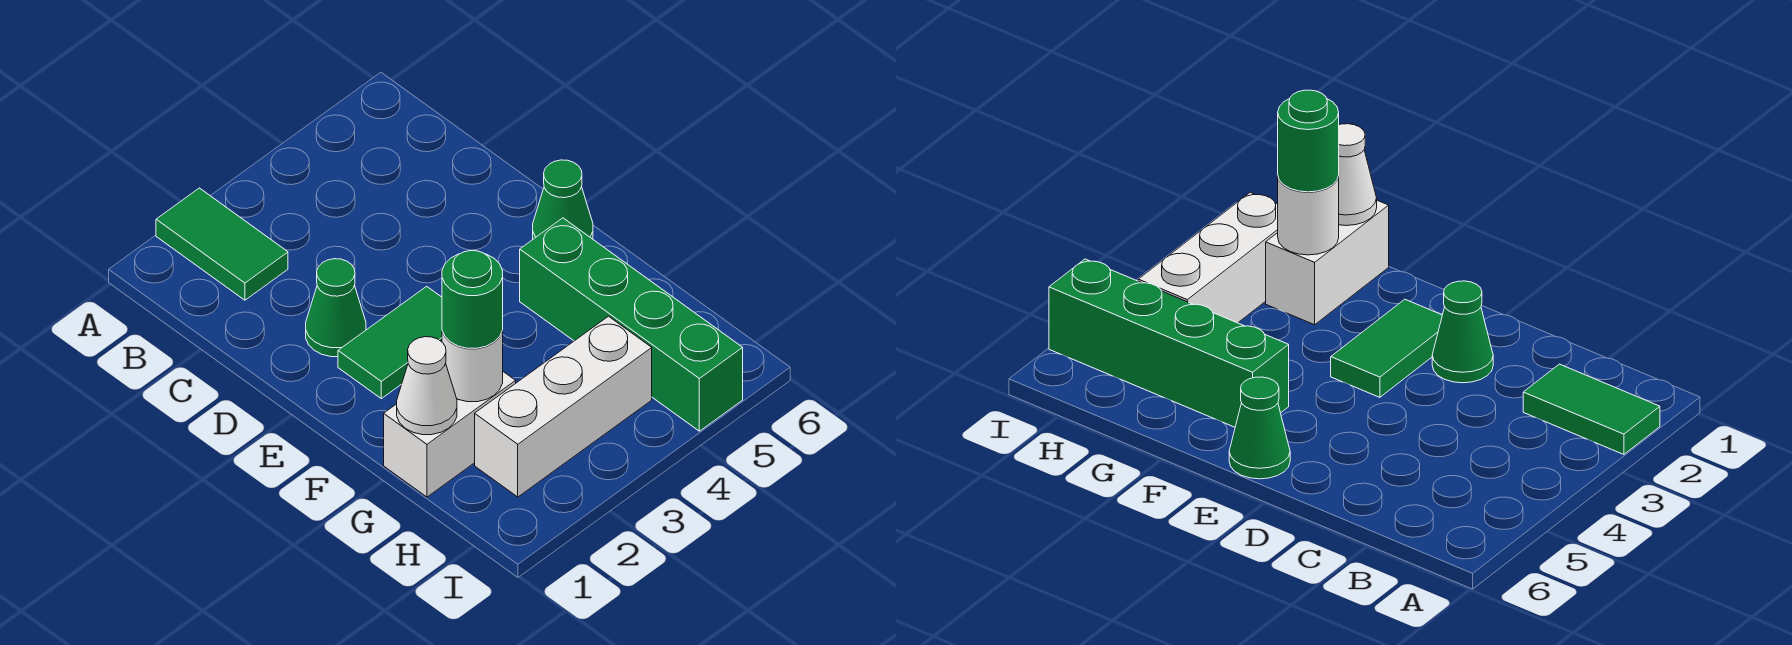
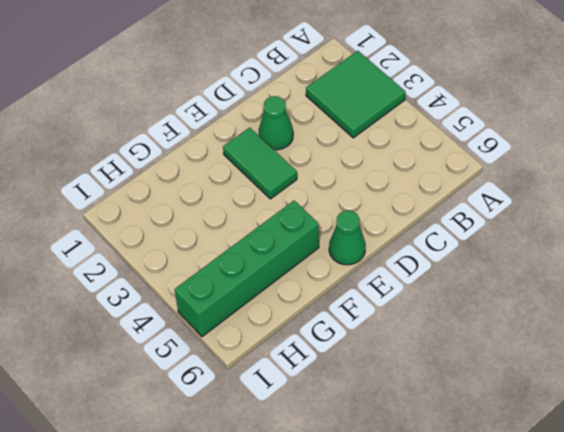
green 2x2 tile [306,51,406,138] -> green 1x2 tile [156,188,288,300]
none -> white 1x2 brick [384,372,516,497]
none -> white 1x3 brick [475,316,652,497]

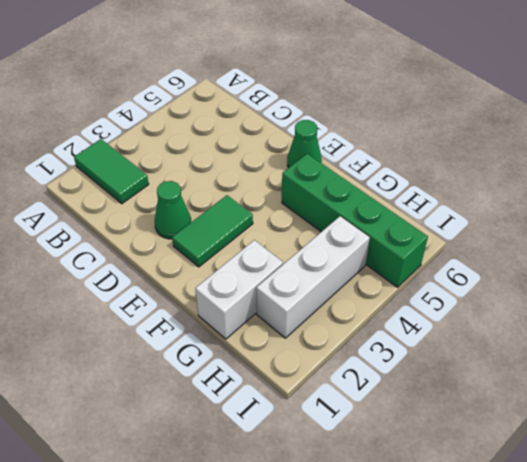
none -> white 1x1 cone [397,337,457,435]
none -> white 1x1 round brick [442,330,503,402]

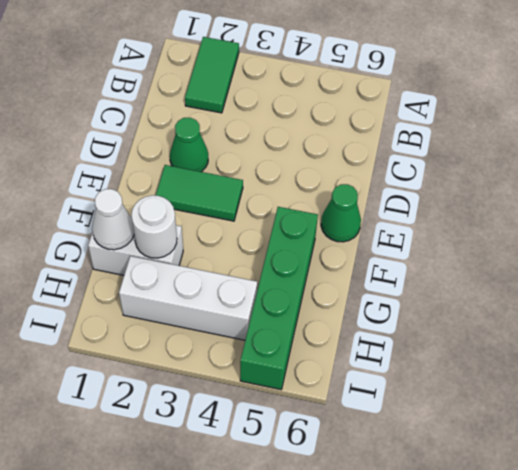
none -> green 1x1 round brick [442,251,503,348]

